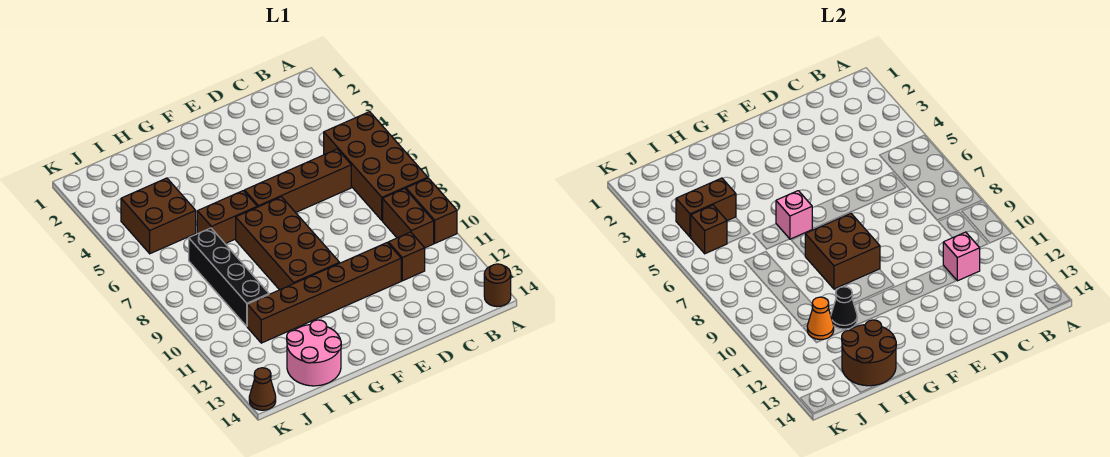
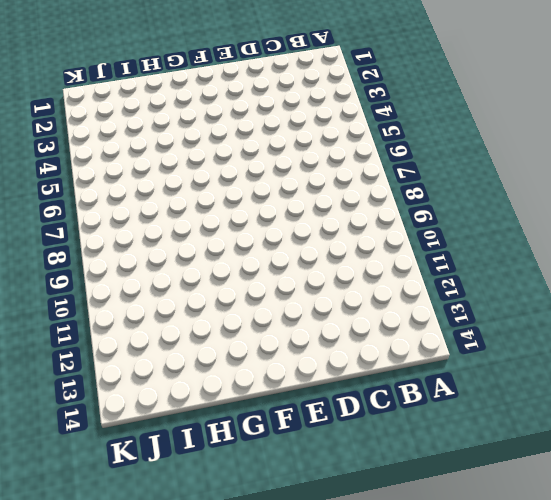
none -> brown 2x4 brick [324,112,428,220]
none -> brown 1x2 brick [406,178,457,243]
none -> brown 1x1 round brick [484,264,511,307]

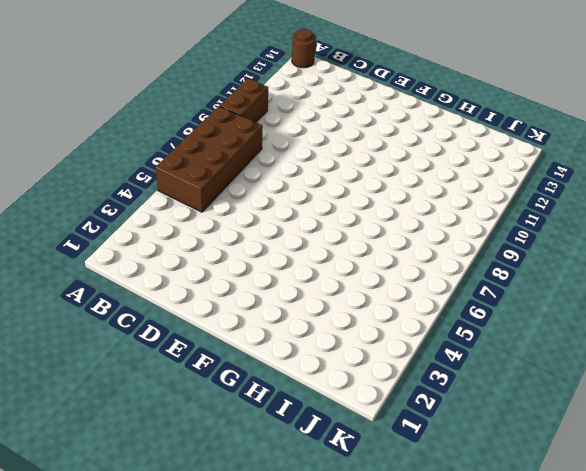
none -> brown 1x2 brick [383,189,434,248]
none -> brown 1x4 brick [244,149,351,213]
none -> brown 1x1 brick [388,232,425,281]

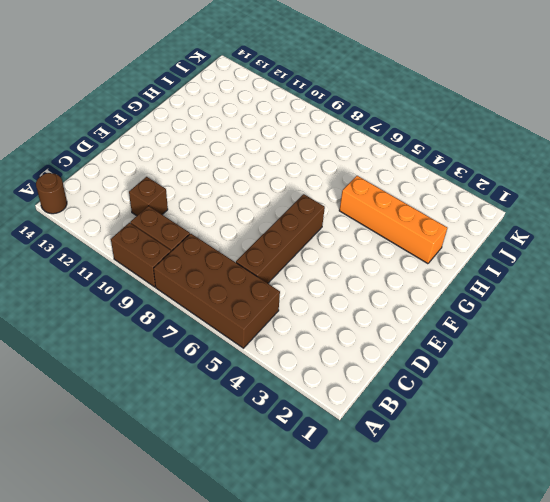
orange 1x4 brick [339,176,447,264] -> none
none -> brown 1x6 brick [247,243,401,343]
none -> brown 2x4 brick [236,197,339,290]
none -> brown 1x2 brick [197,191,257,244]

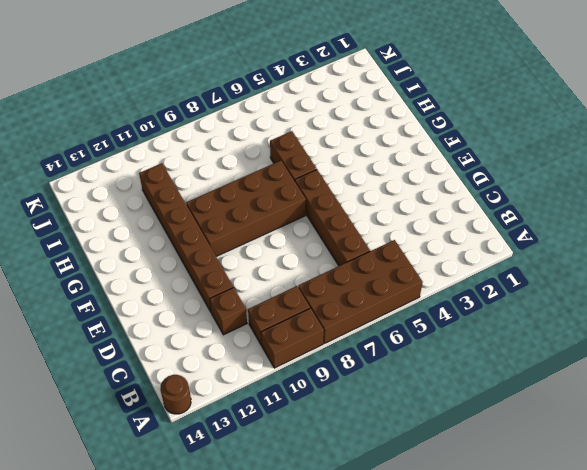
none -> pink 2x2 round brick [287,320,341,386]
none -> brown 2x2 brick [121,178,196,254]
none -> black 1x4 brick [189,228,269,326]

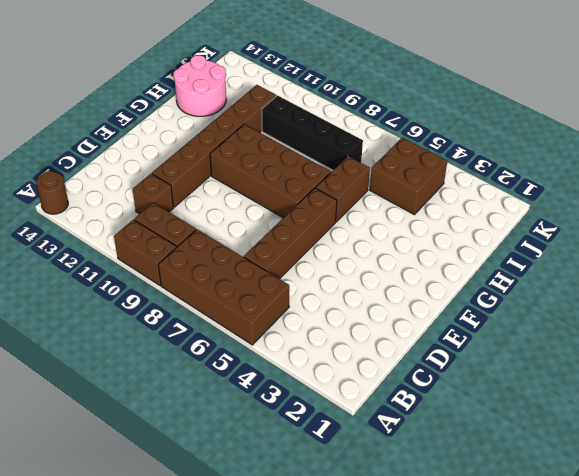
none -> brown 1x1 cone [249,368,276,410]
none -> pink 1x1 brick [943,232,980,281]
none -> brown 2x2 brick [805,214,880,289]

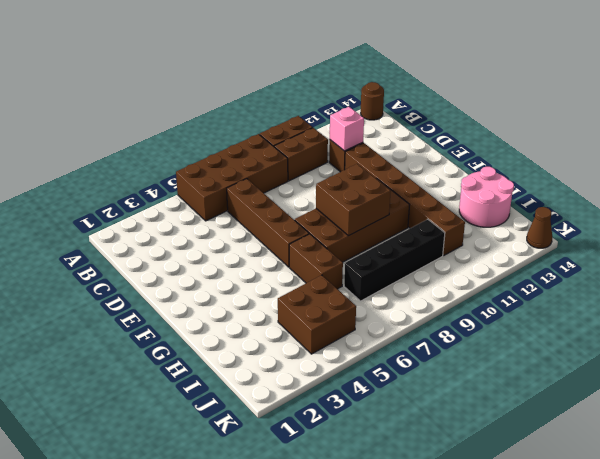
none -> pink 1x1 brick [776,191,812,239]
none -> black 1x1 cone [831,287,857,329]
none -> brown 2x2 round brick [842,320,896,386]

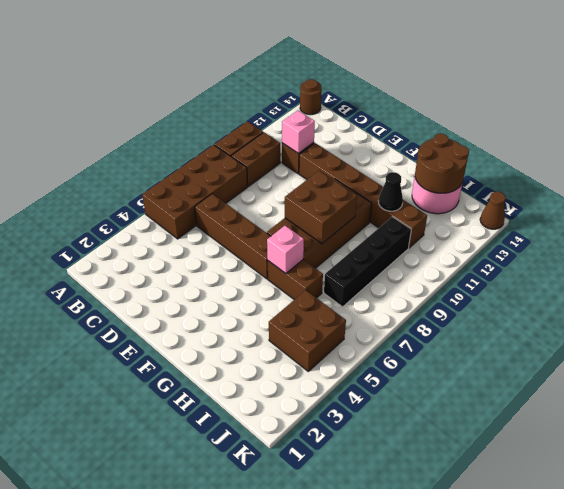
none -> brown 1x2 brick [676,178,736,237]
none -> orange 1x1 cone [807,297,834,340]
none -> brown 1x1 brick [691,205,727,254]

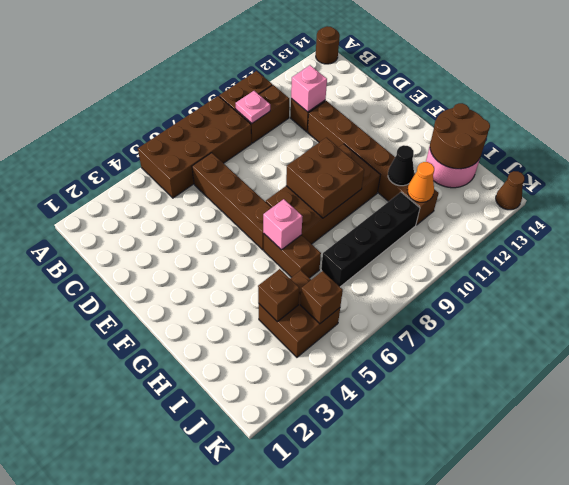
pink 1x1 plate [236,91,270,123] -> none
brown 1x1 brick [258,269,299,322] -> brown 1x2 brick [676,178,736,237]

